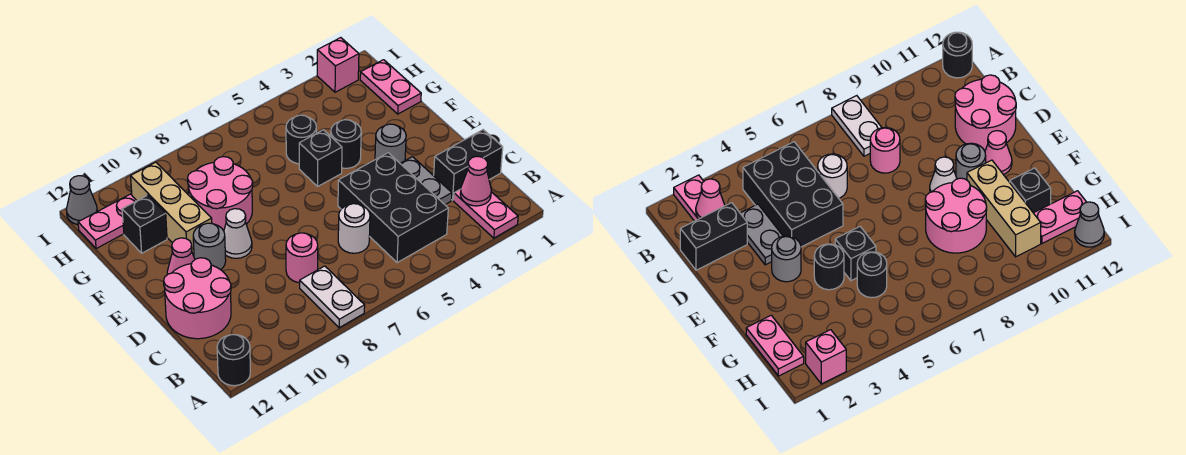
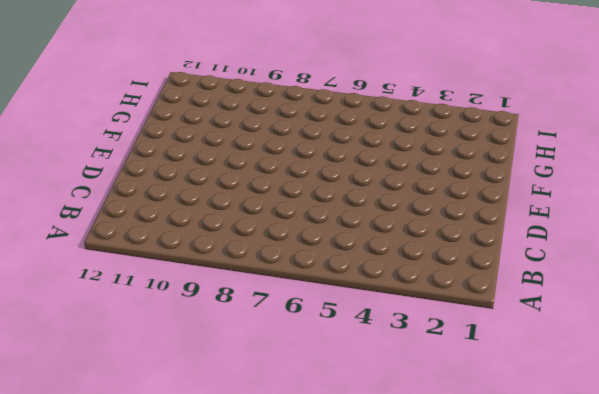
none -> pink 1x2 plate [454,189,518,238]
none -> white 1x2 plate [300,266,365,328]
none -> black 1x1 round brick [217,335,250,386]

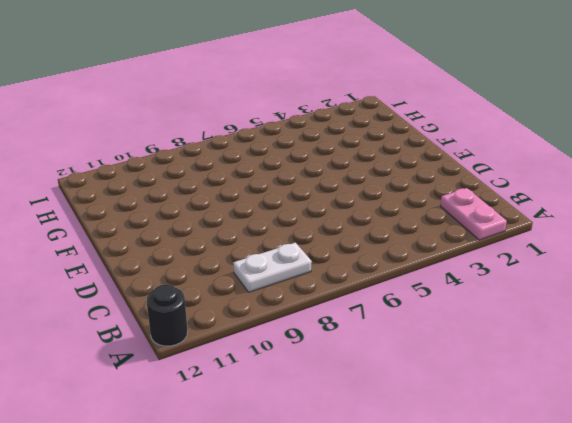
white 1x2 plate [233,242,312,292] -> white 1x2 plate turned to [300,266,365,328]
none -> black 2x3 brick [338,153,448,263]
none -> black 1x2 brick [434,130,503,200]
none -> grey 1x2 plate [400,157,452,204]

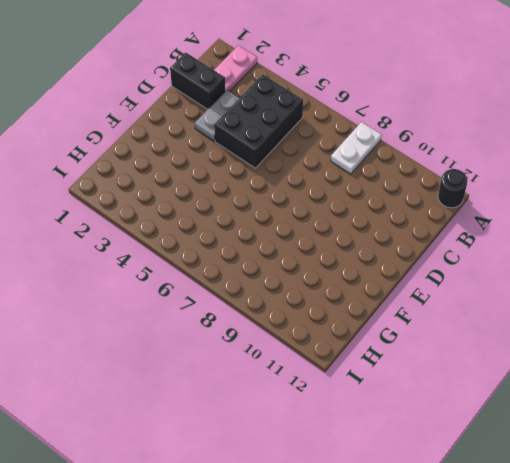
none -> white 1x1 round brick [338,204,370,253]
none -> pink 1x1 round brick [286,233,318,283]
none -> pink 2x2 round brick [164,258,231,339]

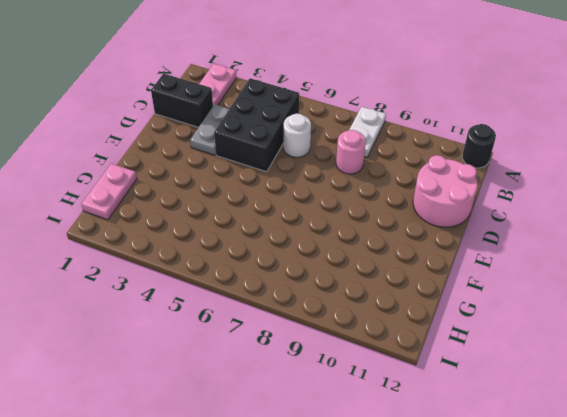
none -> grey 1x1 round brick [375,124,406,163]
none -> white 1x1 cone [224,209,252,258]
none -> grey 1x1 round brick [193,223,226,270]

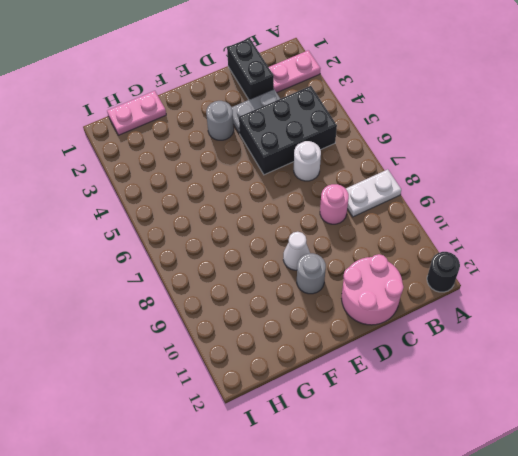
none -> pink 1x1 cone [167,238,195,274]
none -> black 1x1 round brick [331,120,361,168]
none -> black 1x1 brick [299,130,342,186]

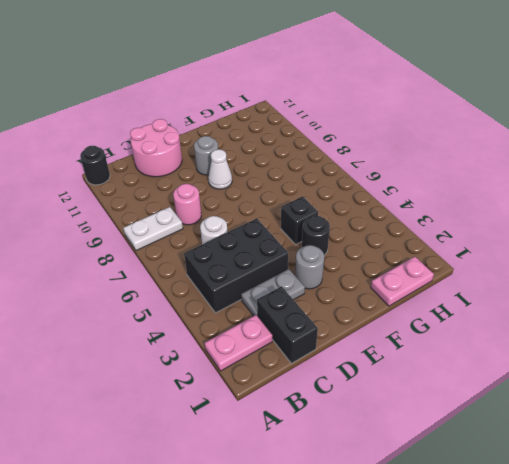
none -> pink 1x1 cone [167,238,195,274]
none -> pink 2x2 round brick [187,157,253,231]
none -> tan 1x3 brick [131,162,212,255]

